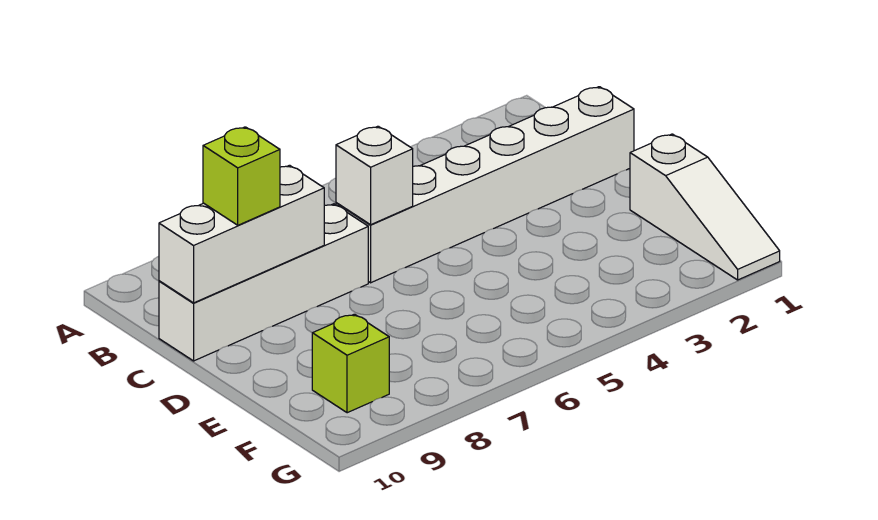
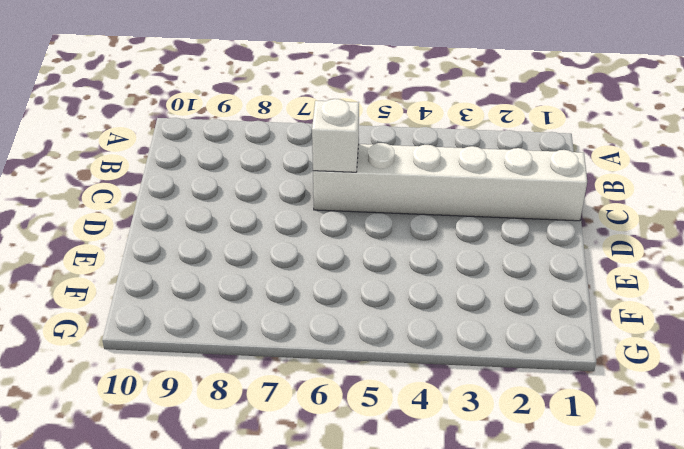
none -> white 1x4 brick [159,204,368,361]
none -> white 1x3 slope [630,134,780,280]

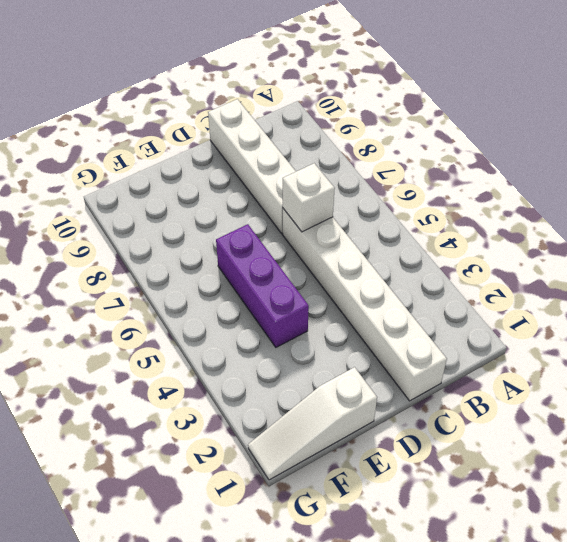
purple 1x3 brick [216,224,309,347] -> none
none -> lime 1x1 brick [312,314,389,413]
none -> white 1x3 brick [159,165,324,303]

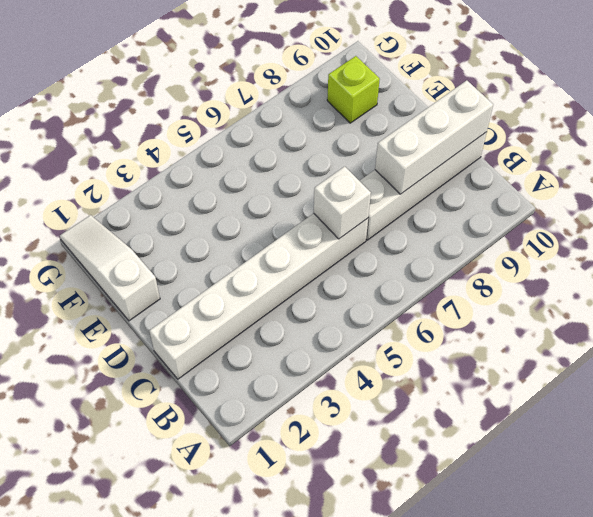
none -> lime 1x1 brick [203,127,280,225]

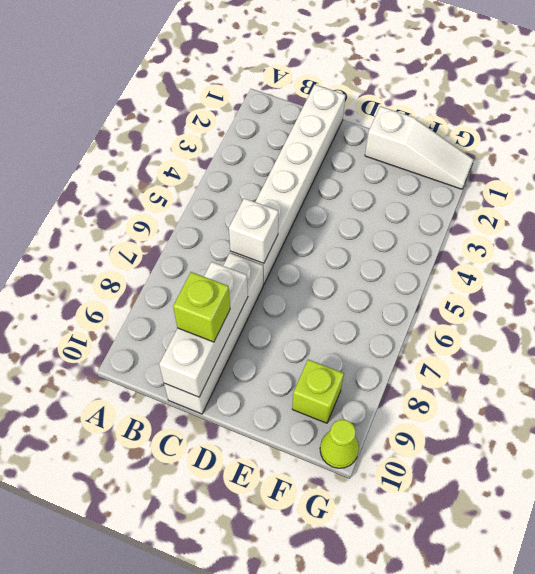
lime 1x1 cone [320,420,359,468] -> none

